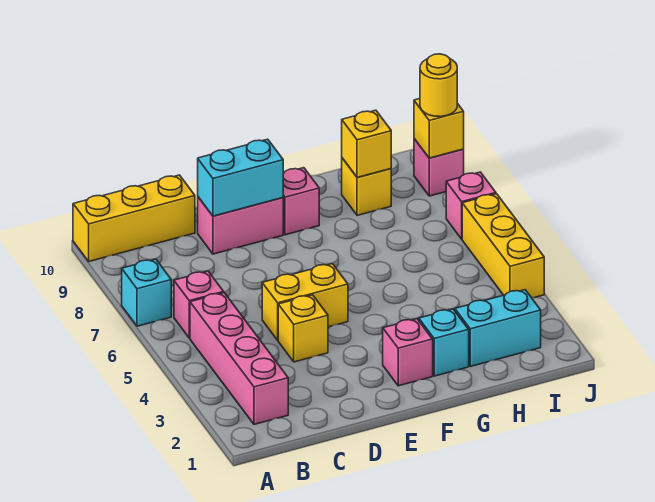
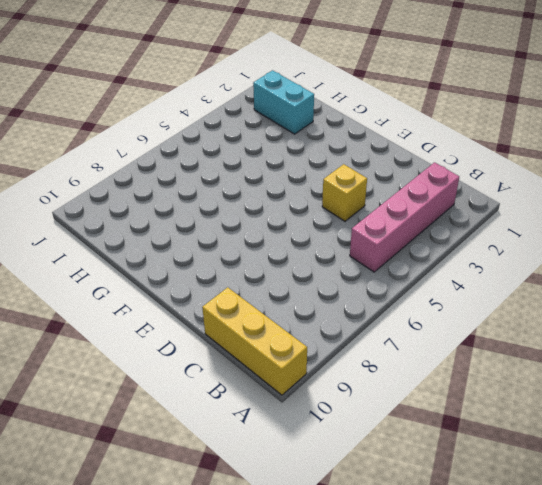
none -> cyan 1x1 brick [122,259,171,326]
none -> pink 1x1 brick [174,271,224,338]
none -> yellow 1x2 brick [262,264,348,340]

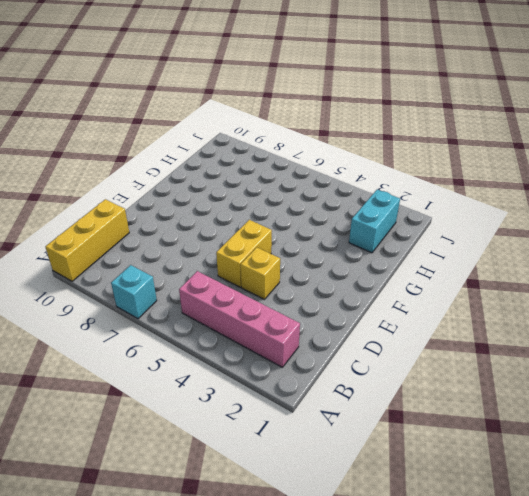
none -> pink 1x1 brick [174,271,224,338]
none -> pink 1x2 brick [198,197,283,254]
none -> pink 1x1 brick [383,319,433,386]

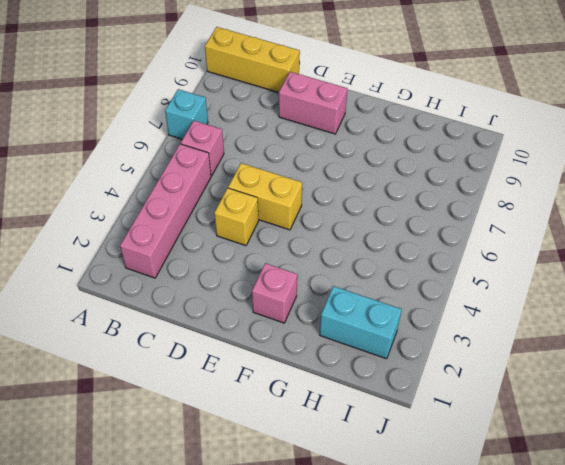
none -> pink 1x1 brick [283,168,319,235]
none -> cyan 1x1 brick [419,309,469,376]
none -> yellow 1x1 brick [342,158,391,215]

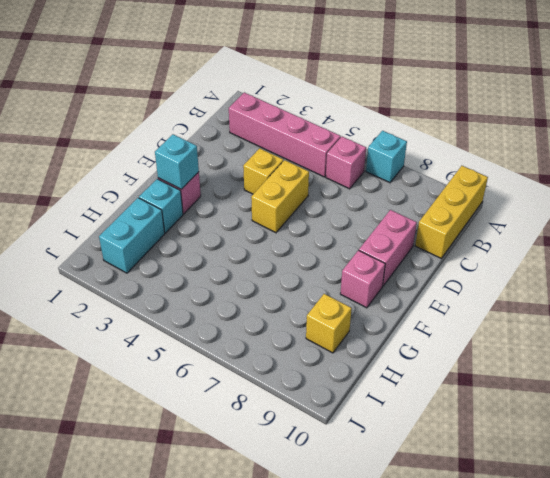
cyan 1x1 brick [155,134,199,189] -> none
none -> yellow 1x3 brick [462,194,544,298]
none -> pink 1x1 brick [446,172,496,239]
none -> pink 1x1 brick [414,139,464,196]

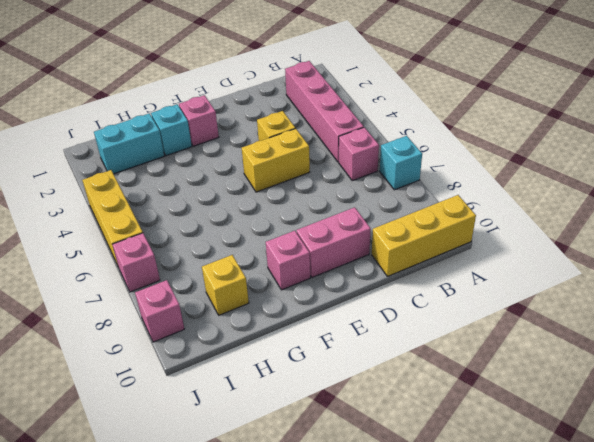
none -> cyan 1x2 brick [198,139,283,216]
none -> yellow 1x1 brick [342,110,391,177]
none -> yellow 1x1 brick [414,99,464,158]

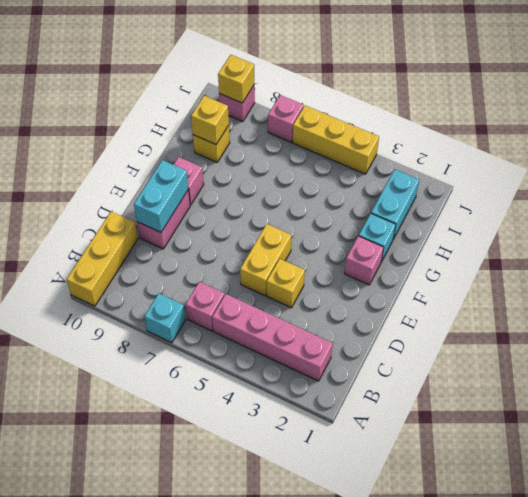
none -> yellow 1x1 round brick [420,54,457,117]

